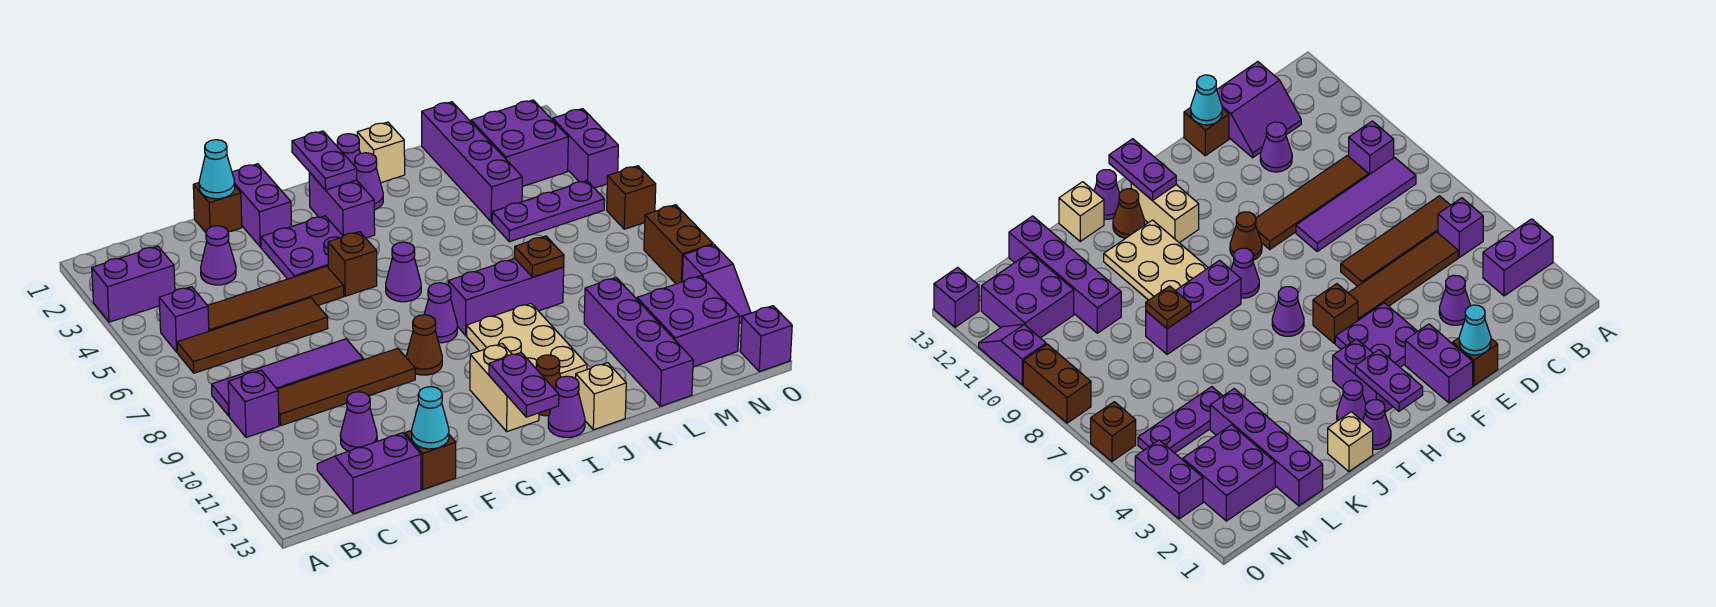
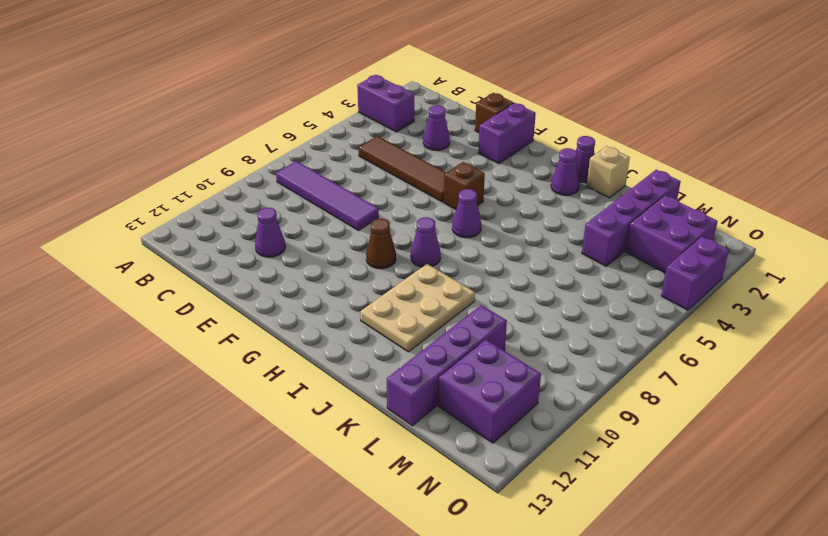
none -> purple 1x1 brick [159,287,209,352]
none -> brown 1x4 tile [177,298,328,373]
none -> purple 1x1 brick [228,370,279,437]
none -> brown 1x4 tile [277,348,415,426]

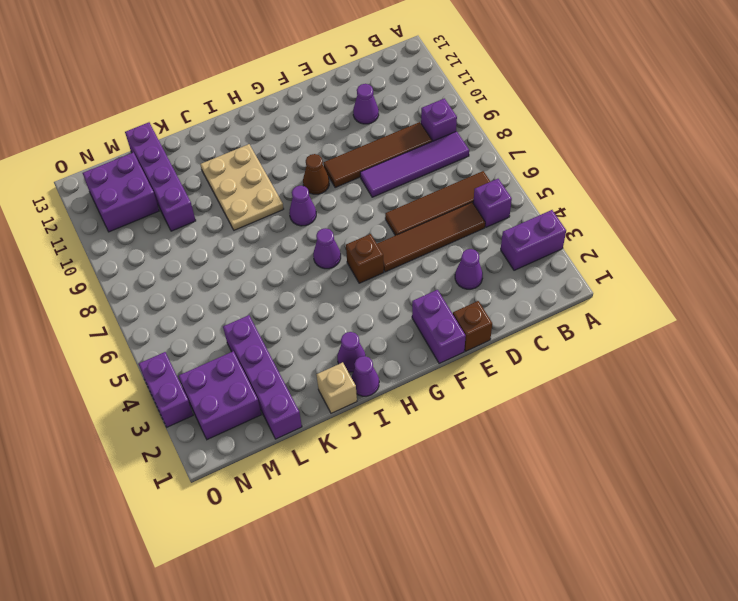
none -> purple 2x2 slope [317,433,421,514]
none -> brown 1x1 brick [405,430,456,489]
none -> purple 2x2 plate [261,216,343,279]
none -> purple 1x2 brick [309,172,375,238]

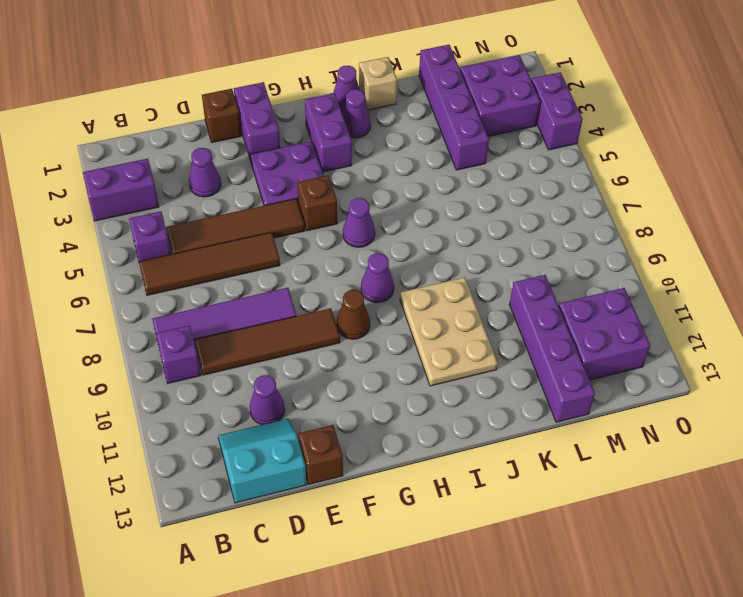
cyan 2x2 slope [218,418,307,503] -> purple 2x2 slope [317,433,421,514]
none -> tan 1x2 brick [470,344,539,432]
none -> purple 1x3 brick [448,258,564,335]
none -> brown 1x1 cone [536,355,561,416]
none -> purple 1x1 cone [548,376,585,437]

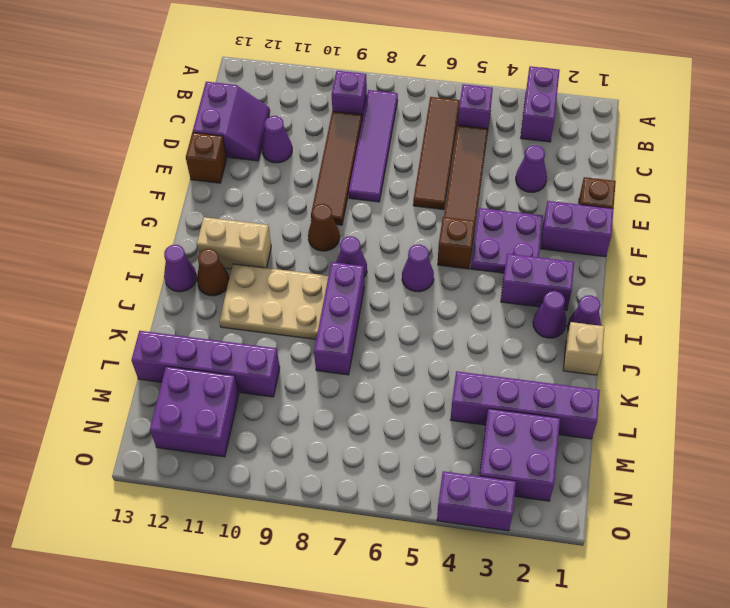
none -> tan 1x1 brick [576,363,626,430]
none -> purple 1x3 plate [492,181,604,242]
none -> brown 1x1 brick [607,166,656,229]
none -> brown 1x2 brick [644,205,713,284]

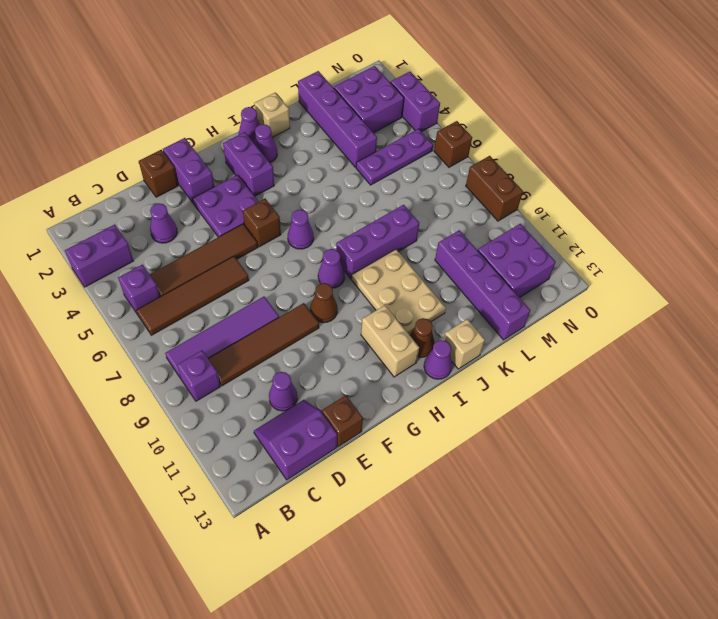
none -> purple 1x2 slope [682,245,751,323]
none -> purple 1x1 brick [740,306,792,372]
none -> cyan 1x1 cone [199,140,235,199]
none -> cyan 1x1 cone [412,387,449,449]

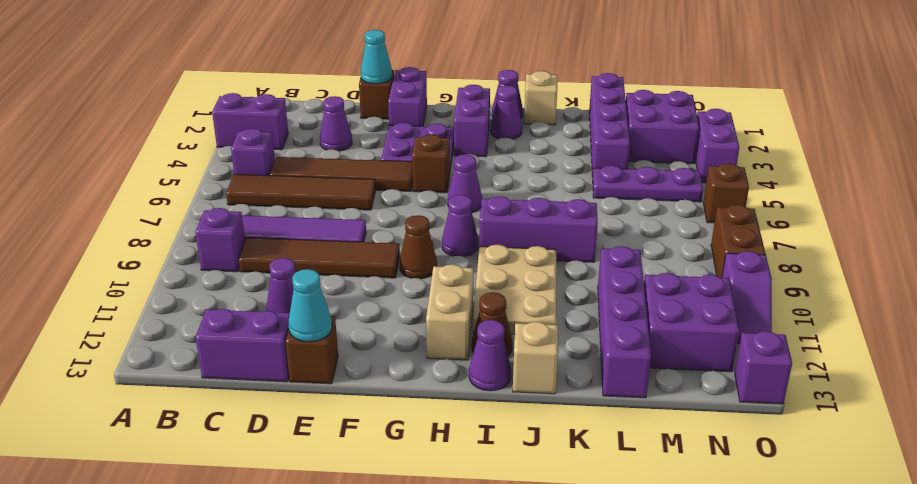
none -> purple 1x2 plate [292,131,357,190]
none -> purple 1x2 plate [489,353,559,417]
none -> brown 1x1 plate [515,236,564,277]

